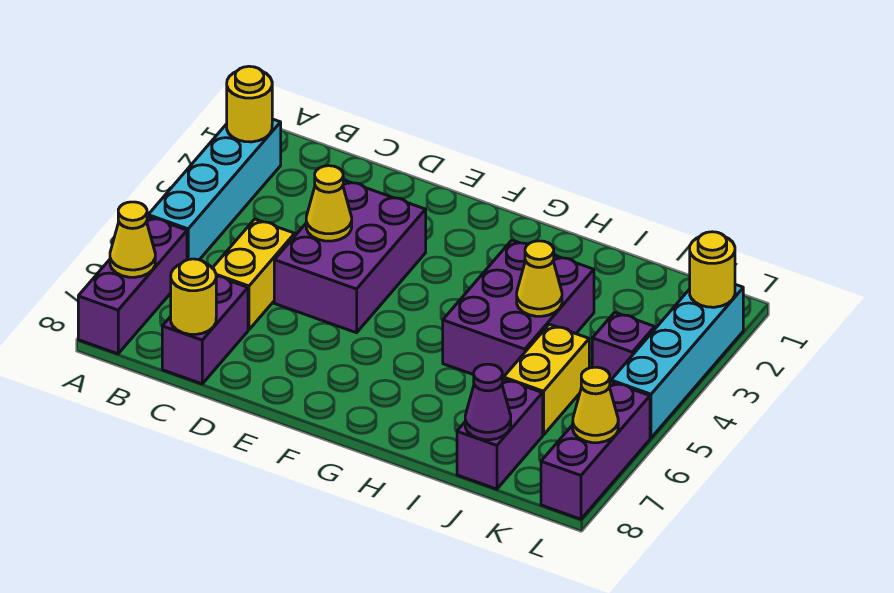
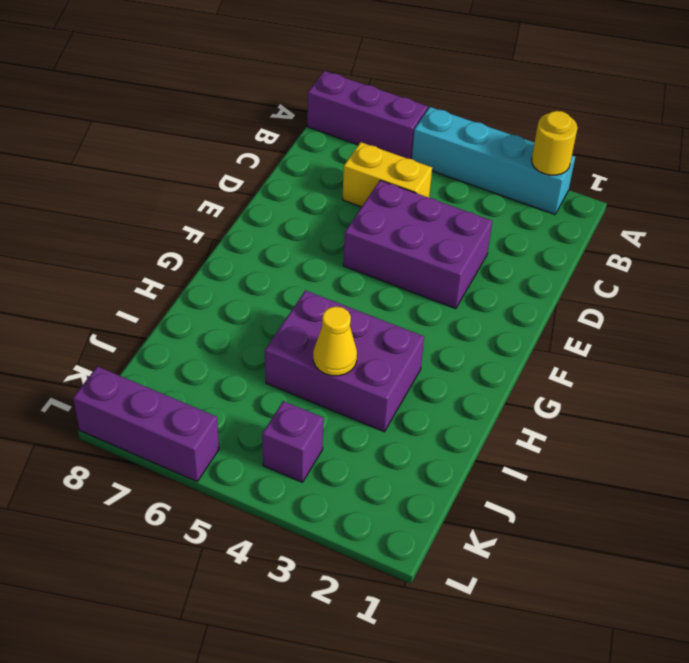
none -> purple 1x2 brick [162,276,248,384]
none -> yellow 1x2 brick [504,324,589,435]
none -> purple 1x2 brick [457,378,543,489]

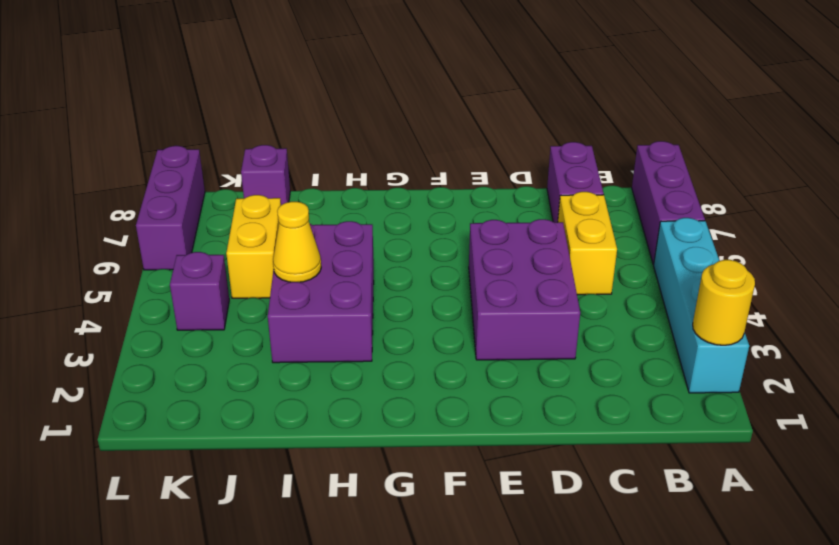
purple 1x1 brick [241,145,290,205] -> purple 1x2 brick [457,378,543,489]
none -> cyan 1x4 brick [611,284,743,438]
none -> yellow 1x1 cone [110,202,155,277]
none -> yellow 1x1 round brick [171,259,216,334]

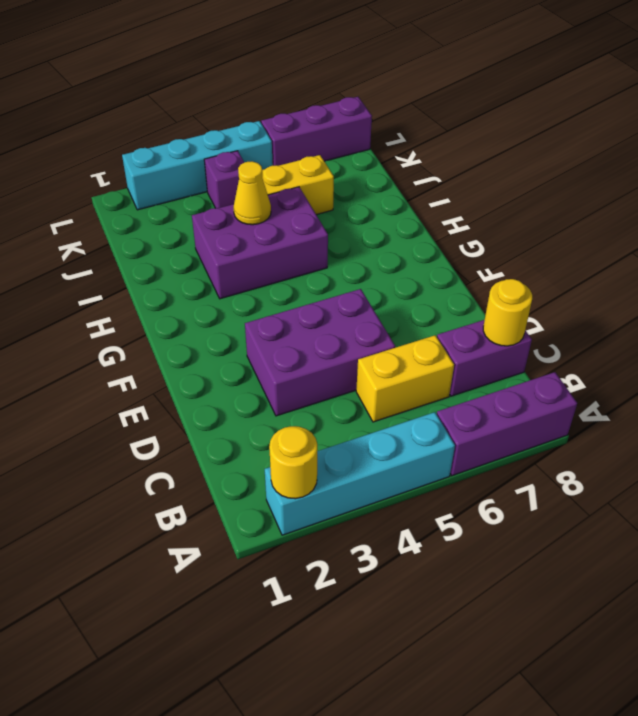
none -> purple 1x2 brick [457,378,543,489]
none -> yellow 1x1 cone [110,202,155,277]
none -> yellow 1x1 cone [306,166,352,241]

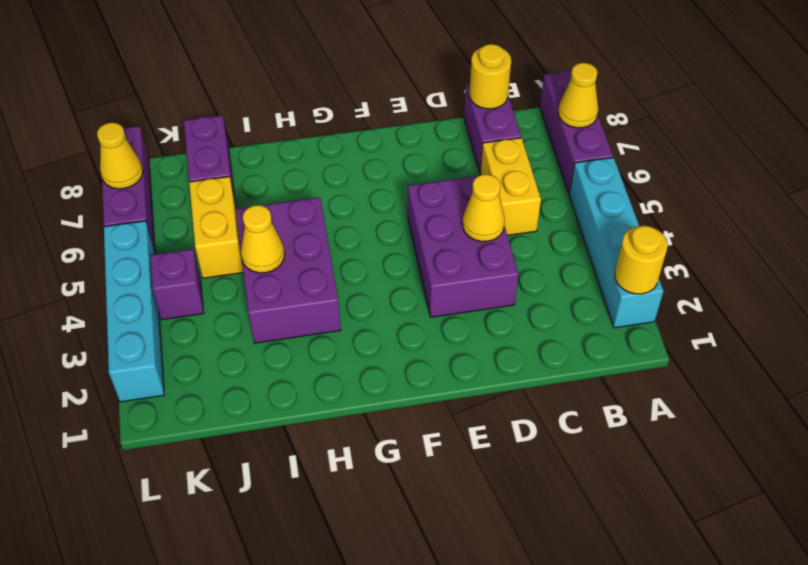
none -> purple 1x1 cone [465,364,511,440]
none -> yellow 1x1 round brick [690,232,735,307]

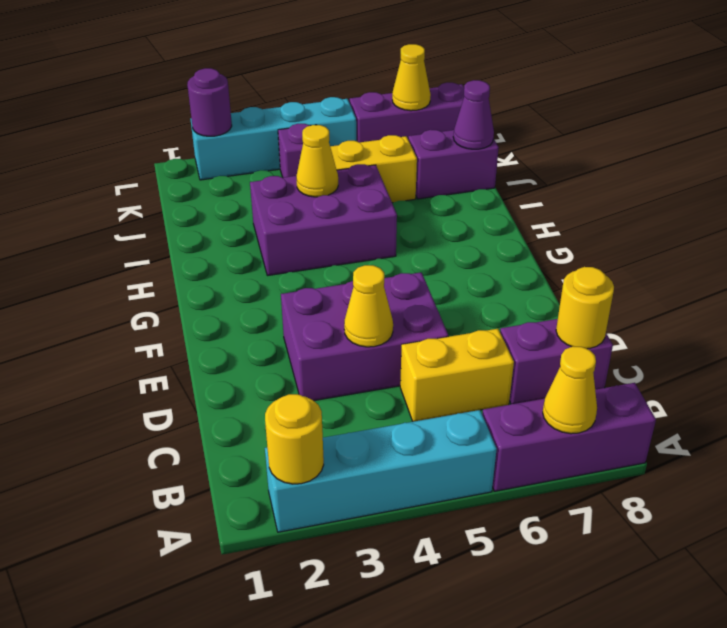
purple 1x1 round brick [187,68,232,136] -> yellow 1x1 round brick [690,232,735,307]

